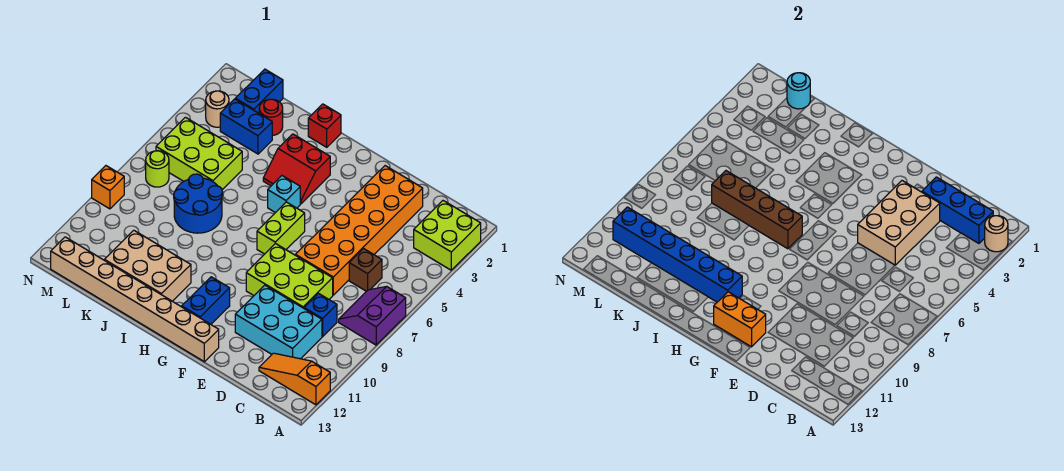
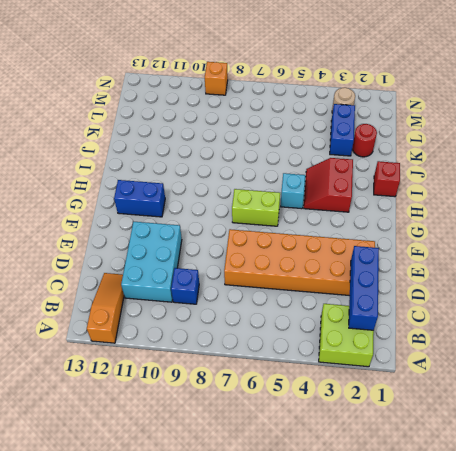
none -> purple 2x2 slope [339,286,406,345]
none -> brown 1x1 brick [349,249,382,291]
none -> lime 2x3 brick [246,243,333,308]
none -> tan 1x8 brick [51,237,219,362]

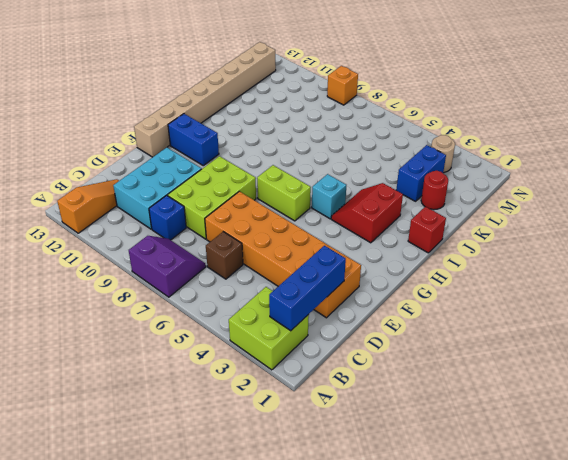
none -> tan 2x3 brick [104,230,191,301]
none -> blue 2x2 round brick [174,174,223,233]
none -> lime 2x3 brick [156,117,242,190]
none -> blue 1x2 brick [235,69,283,113]

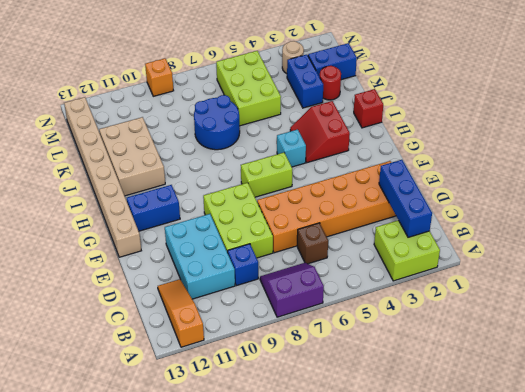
none -> lime 1x1 round brick [146,151,169,187]
none -> tan 1x1 round brick [985,216,1008,252]
none -> tan 2x3 brick [858,181,940,265]
none -> orange 1x2 brick [714,292,766,347]

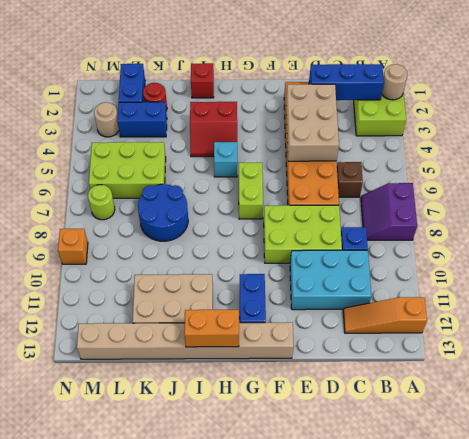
orange 1x2 brick [184,310,239,347] -> orange 1x2 brick moved to [714,292,766,347]
none -> brown 1x4 brick [712,171,802,249]
none -> blue 1x6 brick [613,207,742,302]
none -> cyan 1x1 round brick [787,73,810,109]

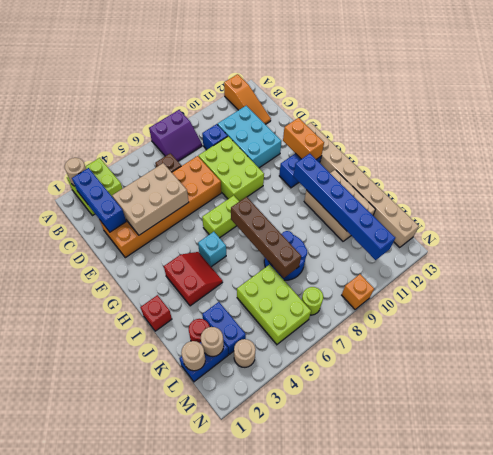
tan 1x1 round brick [181,341,205,371] -> cyan 1x1 round brick [787,73,810,109]
tan 1x1 round brick [201,327,224,357] -> none

